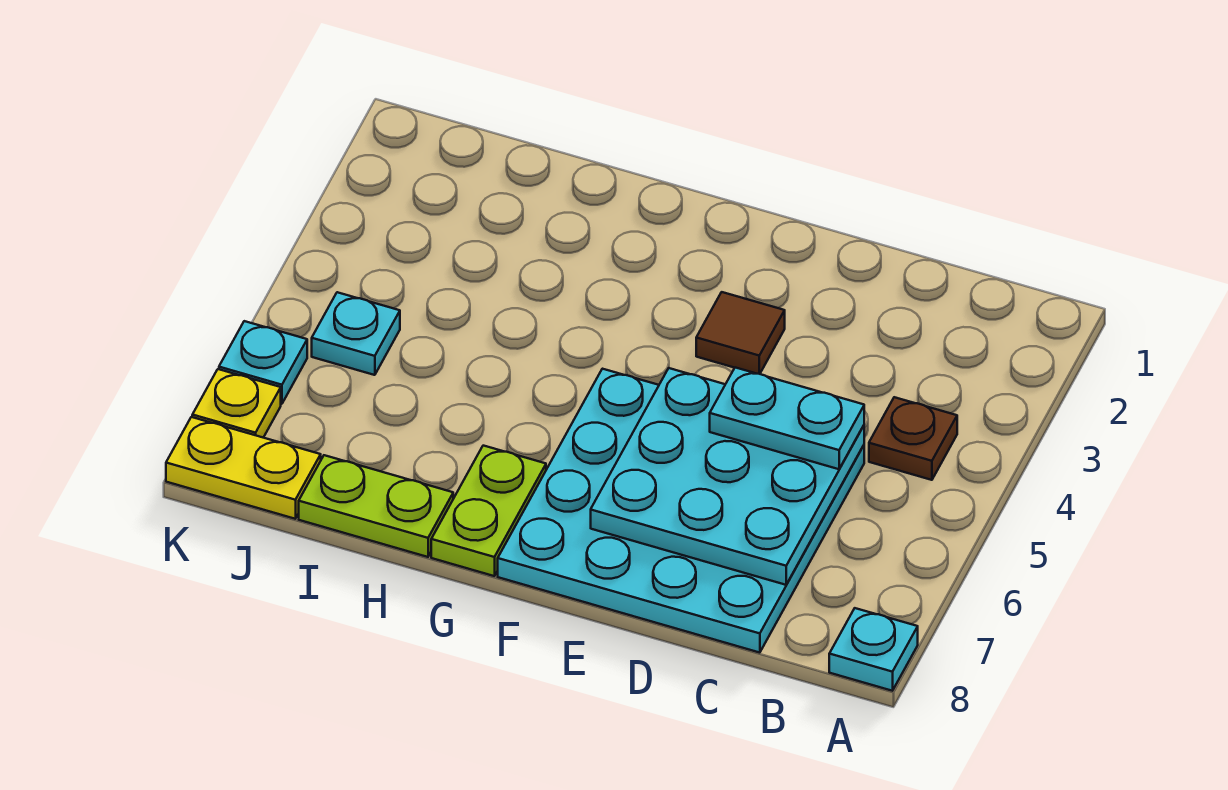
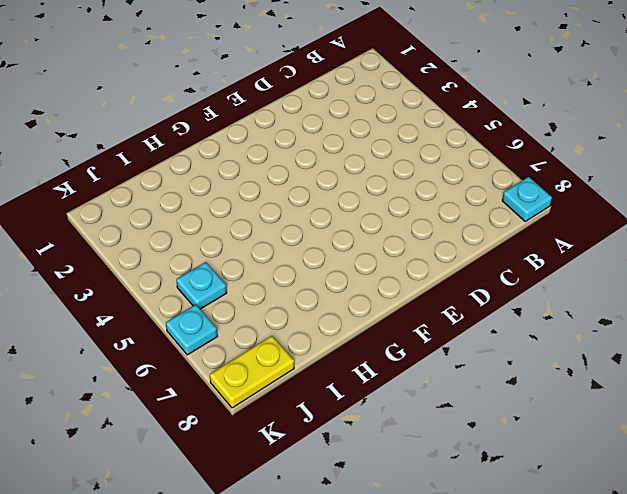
none -> brown 1x1 plate [869,397,957,480]
none -> cyan 4x4 plate [498,369,864,653]
none -> brown 1x1 tile [696,292,785,374]

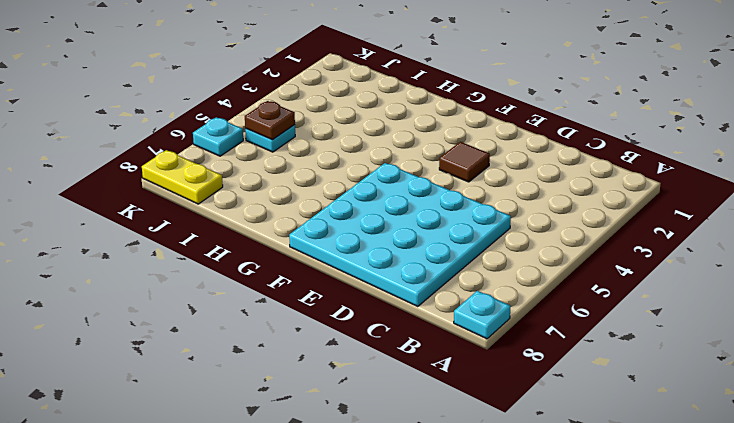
brown 1x1 plate [245,101,295,140] -> brown 1x1 plate moved to [869,397,957,480]
none -> lime 1x2 plate [431,446,546,576]
none -> lime 1x2 plate [299,455,453,557]
none -> yellow 1x1 plate [192,369,281,438]

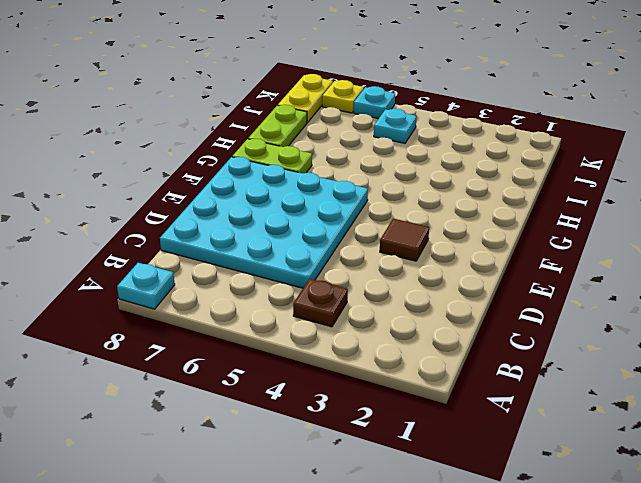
none -> cyan 3x3 plate [591,368,864,585]
none -> cyan 1x2 plate [710,368,864,469]

